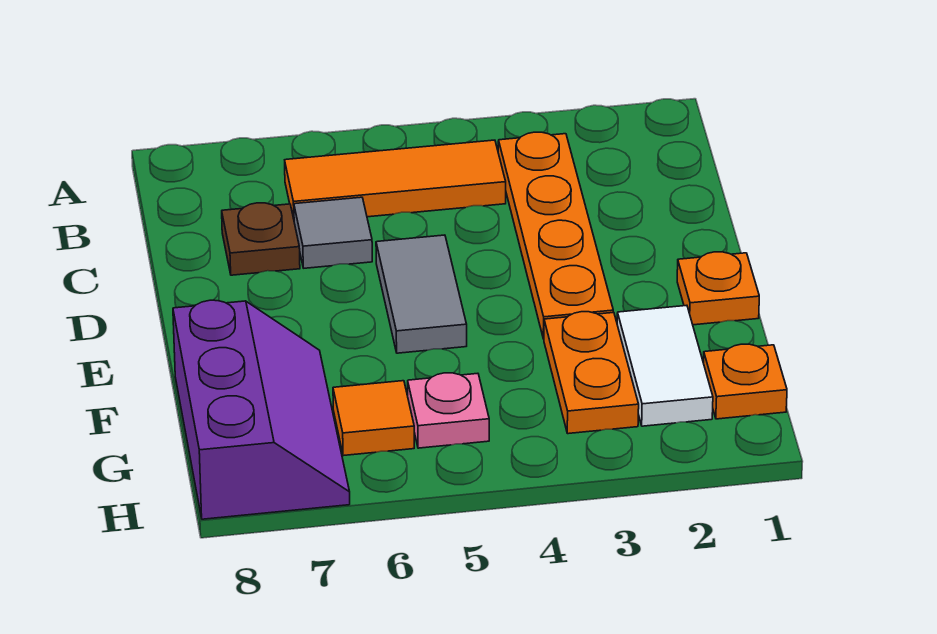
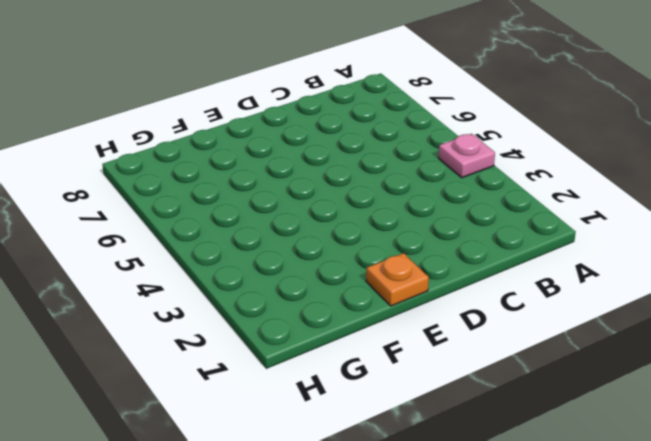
pink 1x1 plate [439,134,495,178] -> pink 1x1 plate moved to [408,373,489,448]
none -> orange 1x4 plate [498,132,613,339]
none -> orange 1x3 tile [285,140,506,218]
none -> grey 1x1 tile [294,197,372,268]

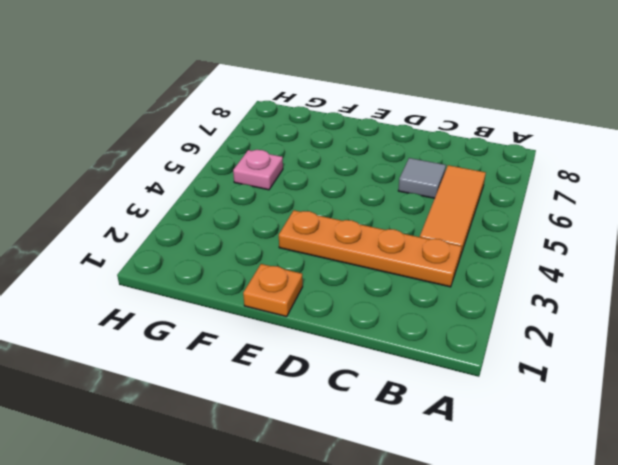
none -> brown 1x1 plate [222,203,300,275]
none -> grey 1x2 tile [376,235,467,353]
none -> white 1x2 tile [617,305,713,426]

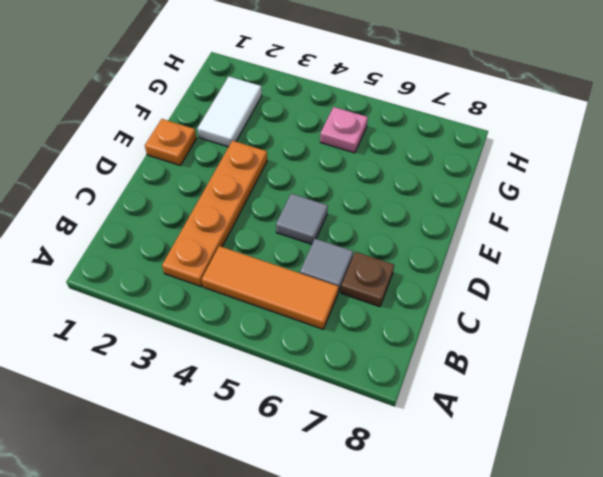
grey 1x1 tile [276,194,328,244] -> grey 1x2 tile [376,235,467,353]
none -> orange 1x2 plate [544,312,639,434]
none -> purple 2x3 slope [173,300,350,519]
none -> orange 1x1 plate [703,344,787,419]

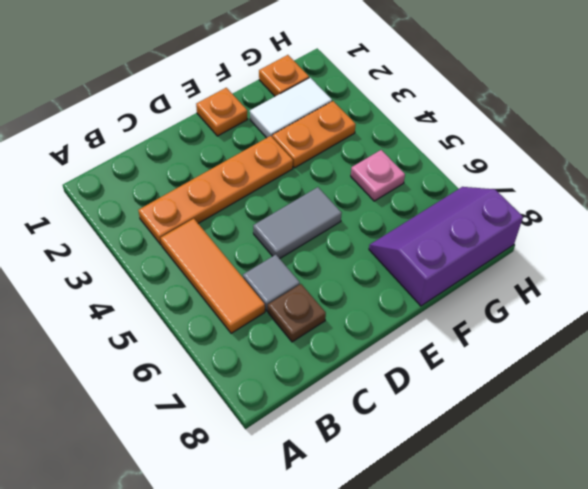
none -> orange 1x1 tile [333,381,414,456]

